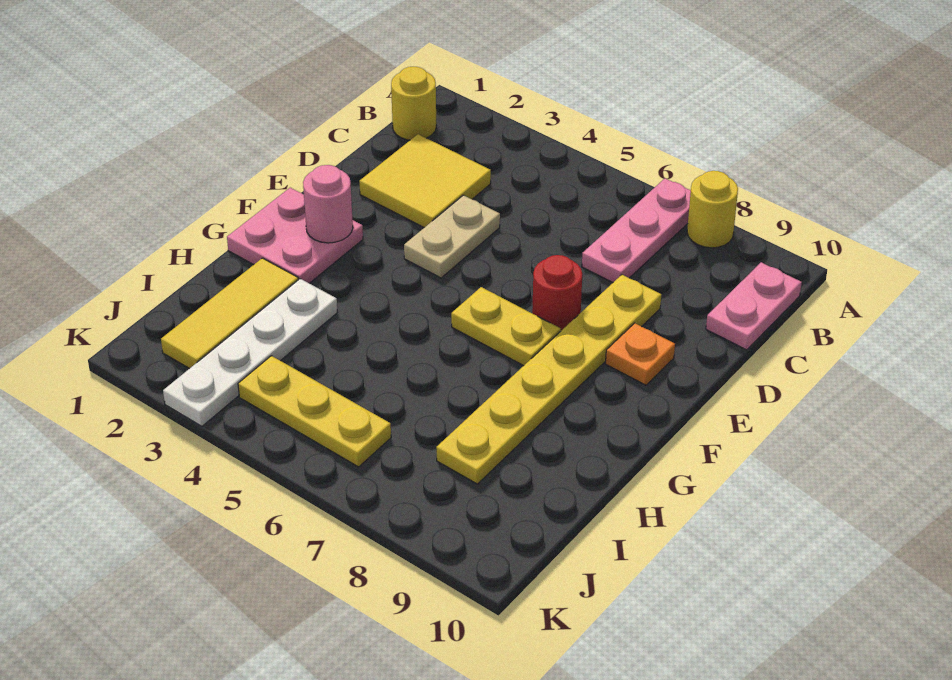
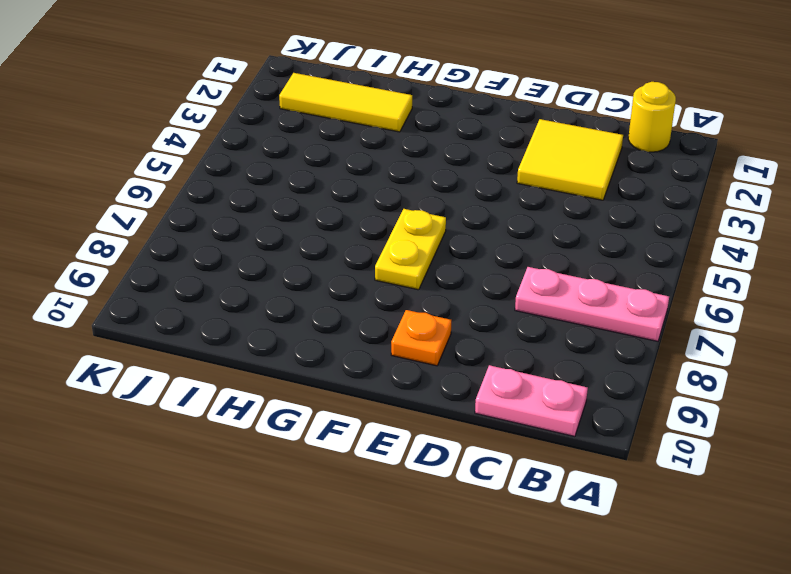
none -> yellow 1x1 round brick [687,171,738,248]
none -> tan 1x2 plate [404,195,500,278]
none -> yellow 1x6 plate [436,275,661,484]

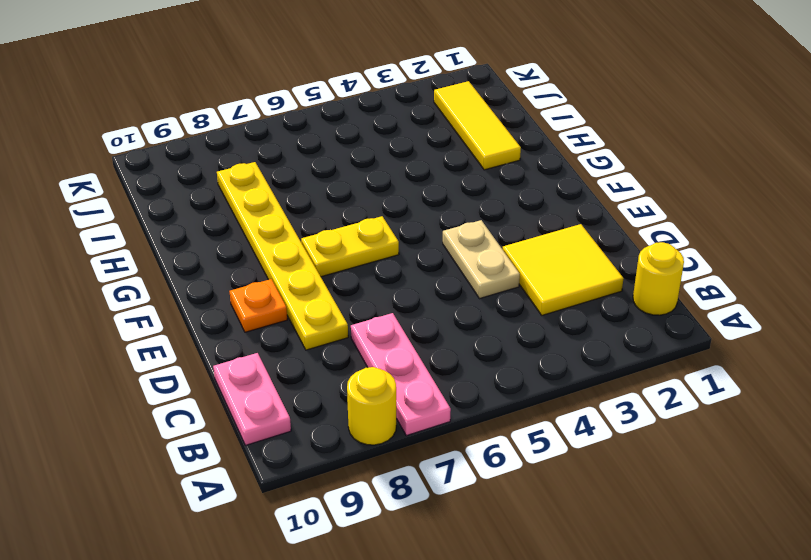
none -> red 1x1 round brick [532,255,582,331]
none -> pink 2x2 plate [227,188,363,283]
none -> white 1x4 plate [163,279,337,426]

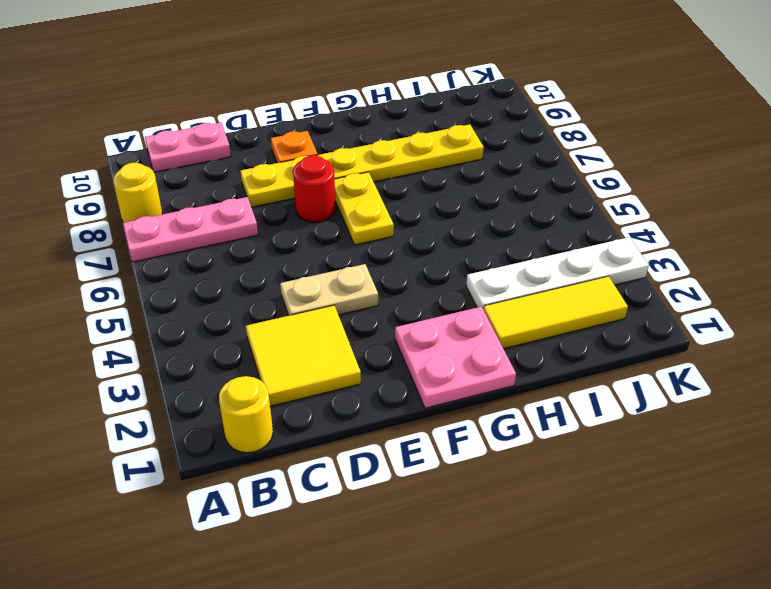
none -> yellow 1x3 plate [238,356,391,467]
none -> pink 1x1 round brick [303,165,353,243]

